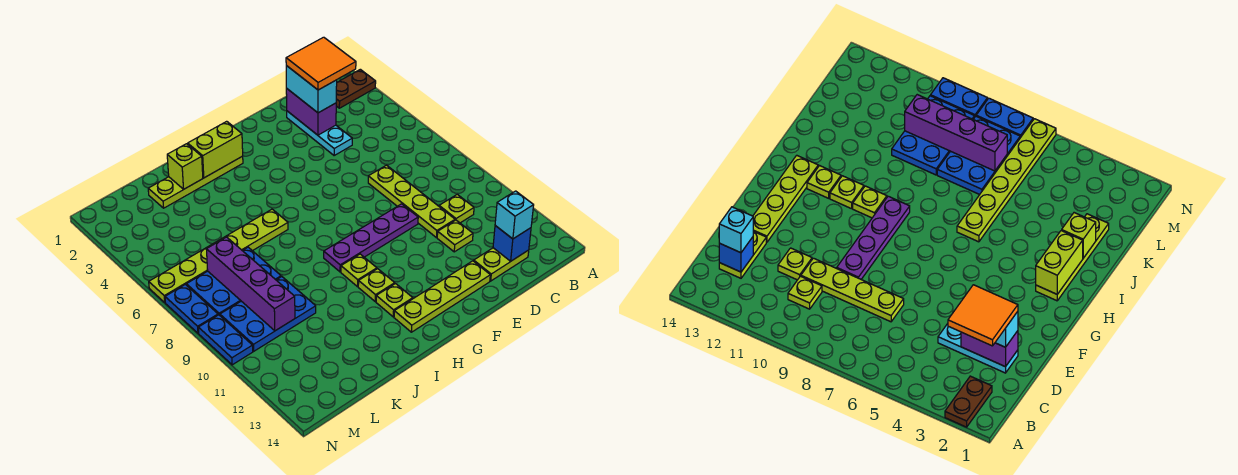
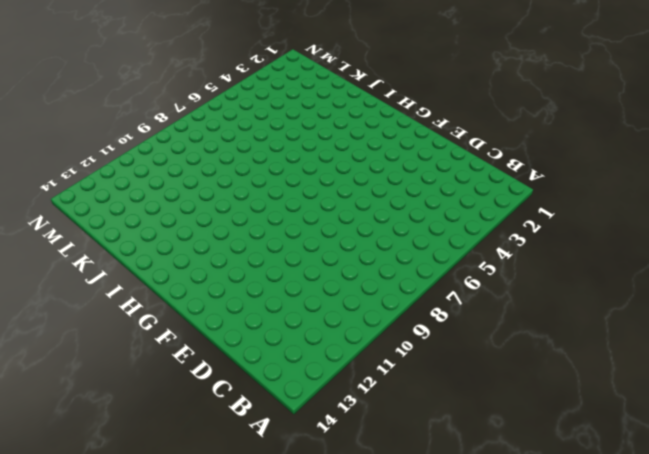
none -> brown 1x2 plate [336,69,376,108]
none -> lime 1x1 plate [439,194,474,223]
none -> lime 1x2 plate [474,248,529,281]

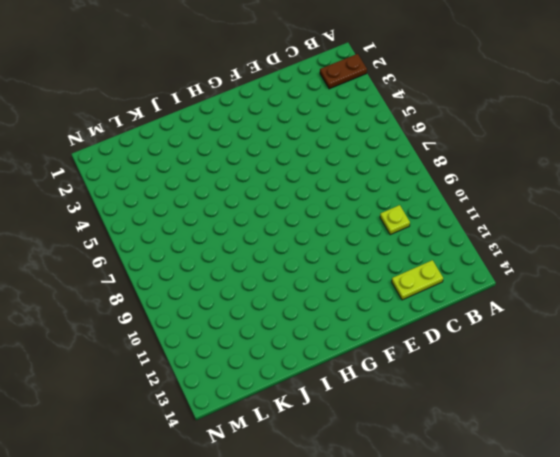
none -> cyan 1x3 plate [287,111,352,155]
none -> lime 1x4 plate [368,165,455,237]
none -> lime 1x1 plate [437,220,473,252]

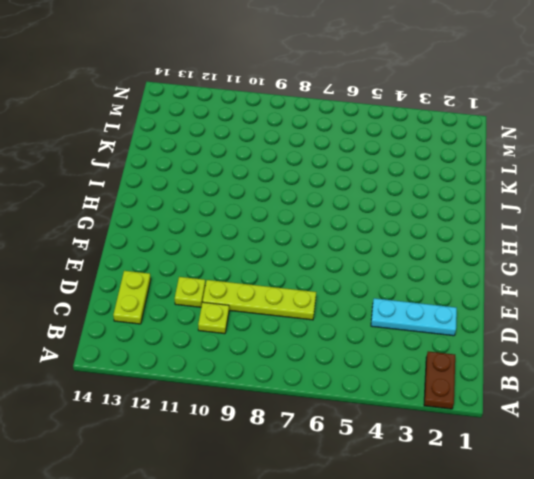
none -> purple 1x4 plate [324,204,418,272]
none -> lime 1x4 plate [394,261,490,332]
none -> lime 1x4 plate [148,156,243,208]

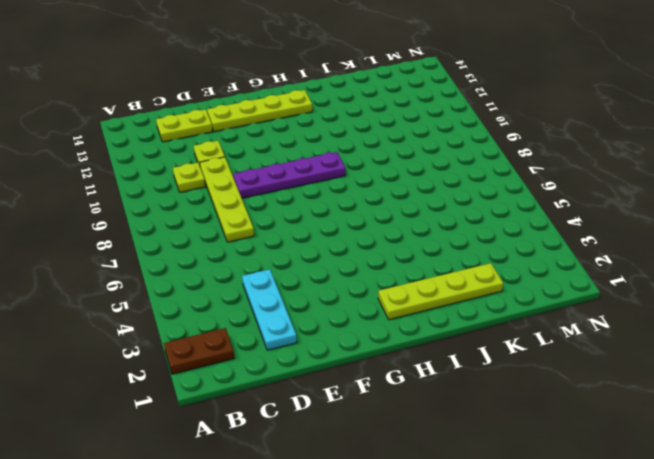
none -> lime 1x1 plate [341,254,377,287]
none -> lime 1x1 plate [358,269,395,302]
none -> lime 1x1 plate [376,284,413,317]

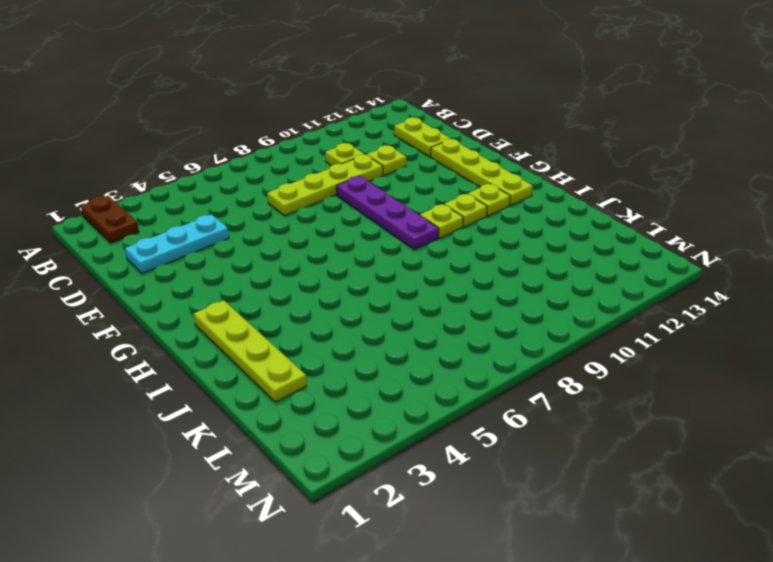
none -> lime 1x6 plate [149,209,288,302]
none -> blue 2x3 plate [186,247,281,315]
none -> blue 2x3 plate [220,277,316,351]

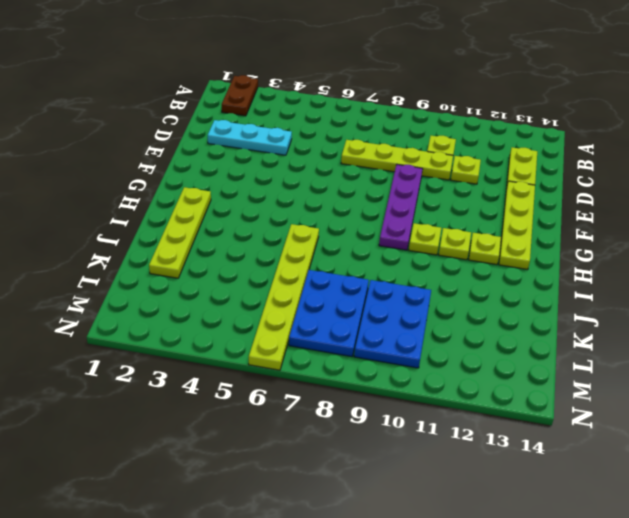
none -> blue 1x2 plate [165,285,218,333]
none -> blue 1x2 plate [198,315,253,365]
none -> blue 1x1 brick [493,226,531,261]

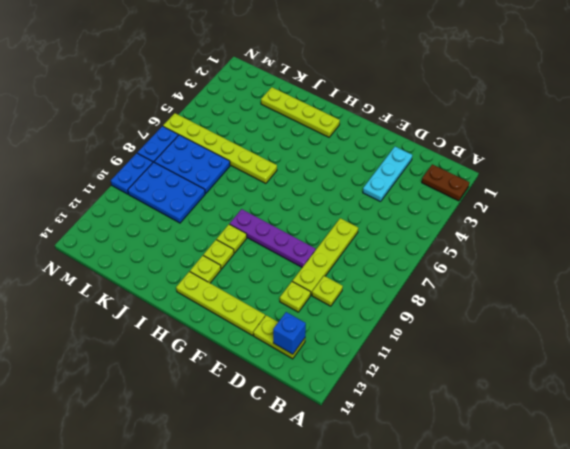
none -> purple 1x2 brick [286,89,336,135]
none -> lime 1x2 brick [188,121,243,178]
none -> lime 1x1 brick [167,144,203,189]

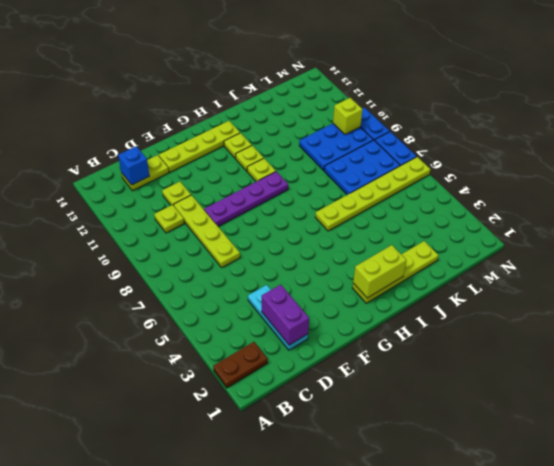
lime 1x1 brick [333,98,363,135] -> lime 1x1 brick moved to [167,144,203,189]
none -> purple 1x4 brick [206,237,295,331]
none -> cyan 1x1 brick [495,191,534,239]
none -> cyan 1x2 brick [286,66,337,113]

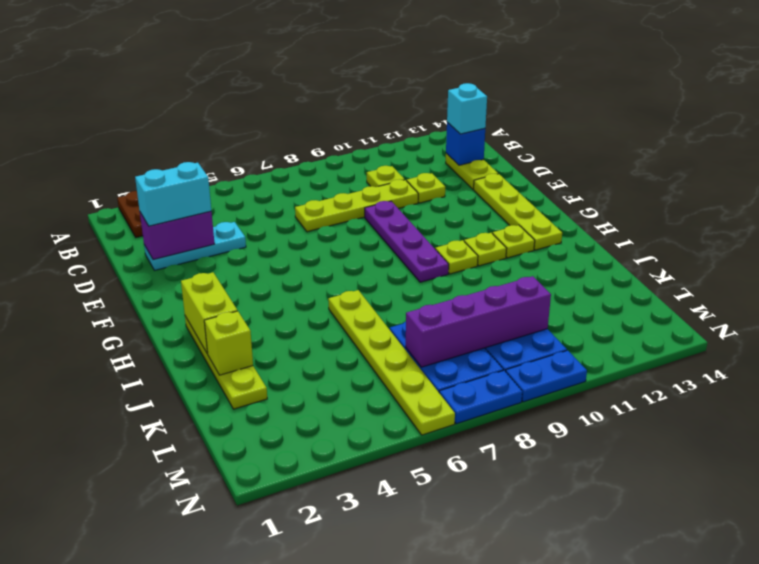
none -> orange 2x2 tile [286,37,356,90]

